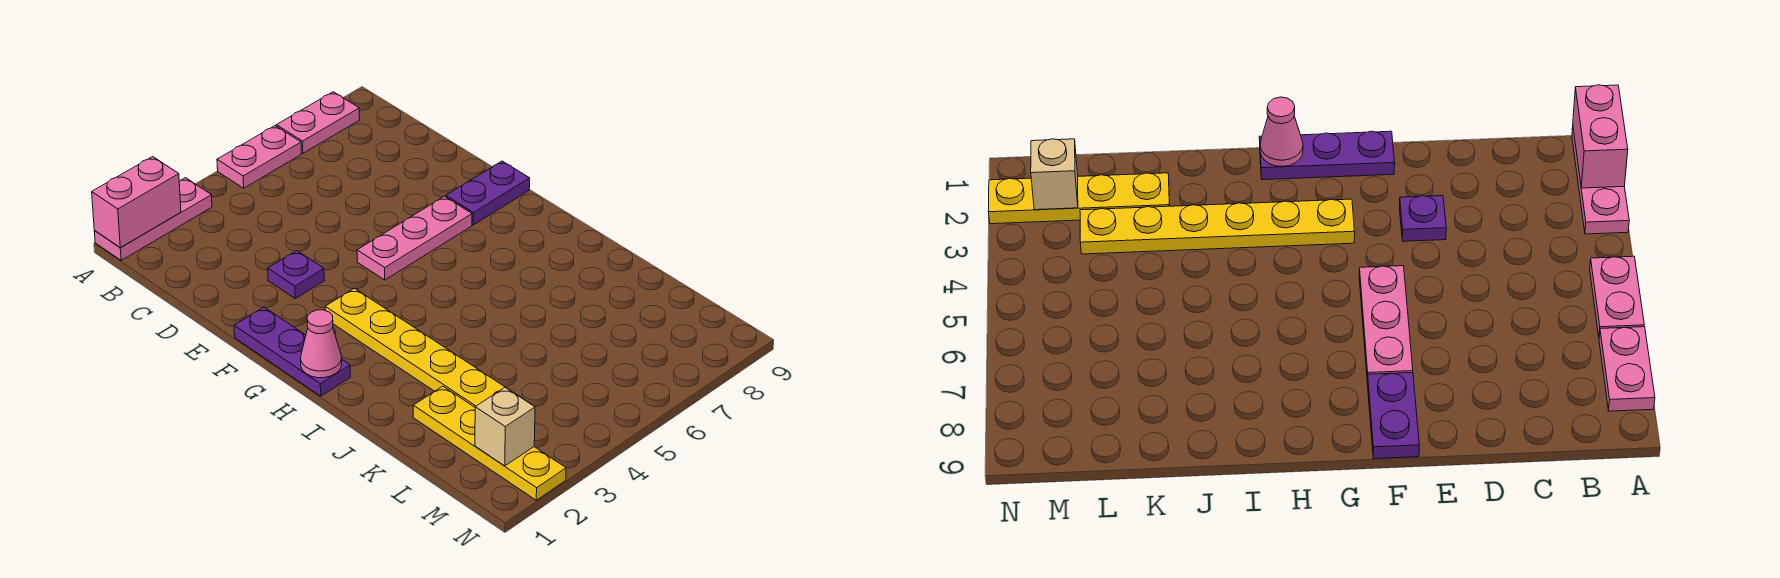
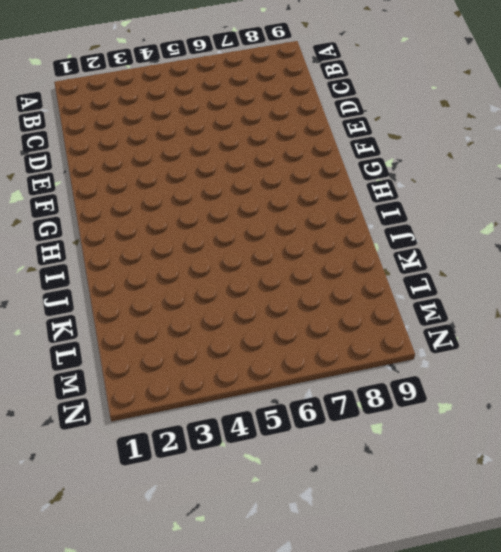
none -> pink 1x3 plate [94,178,212,260]
none -> pink 1x2 plate [217,126,301,188]
none -> pink 1x2 plate [276,92,360,153]

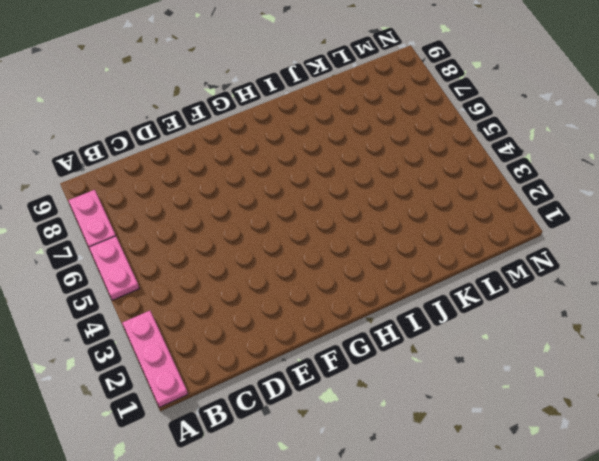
none -> purple 1x1 plate [268,251,324,298]
none -> purple 1x3 plate [234,307,350,396]
none -> pink 1x3 plate [357,196,472,280]

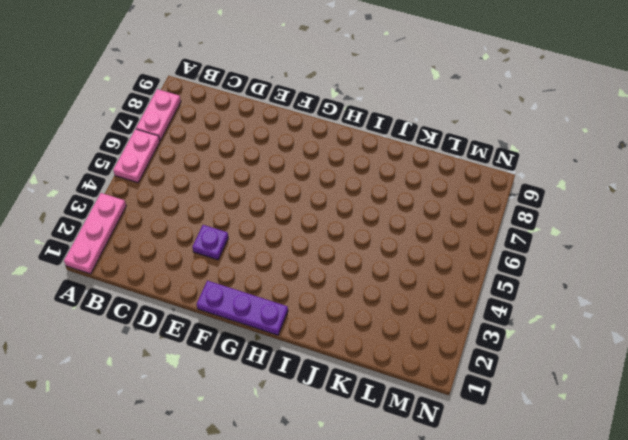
none -> pink 1x3 plate [357,196,472,280]
none -> purple 1x2 plate [446,161,530,225]
none -> yellow 1x6 plate [325,288,526,407]

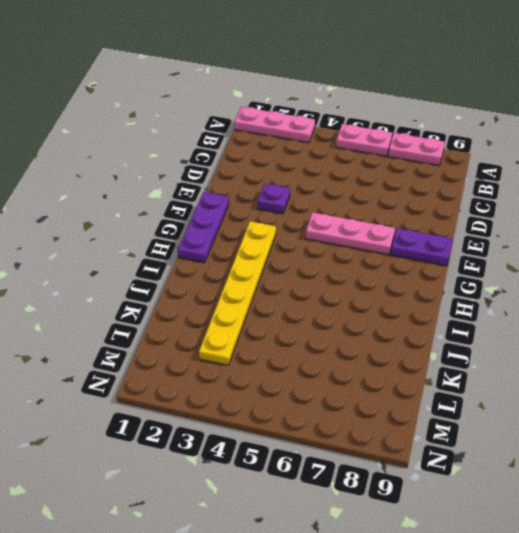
none -> yellow 1x4 plate [413,386,566,500]
none -> pink 1x2 brick [92,157,181,248]
none -> pink 1x1 cone [301,310,342,378]

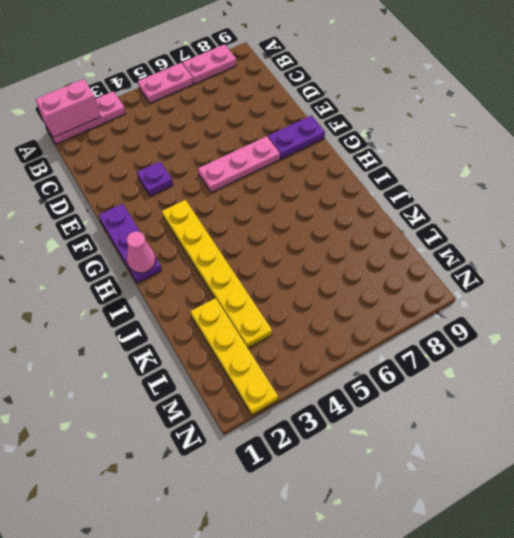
none -> tan 1x1 brick [475,387,535,466]

